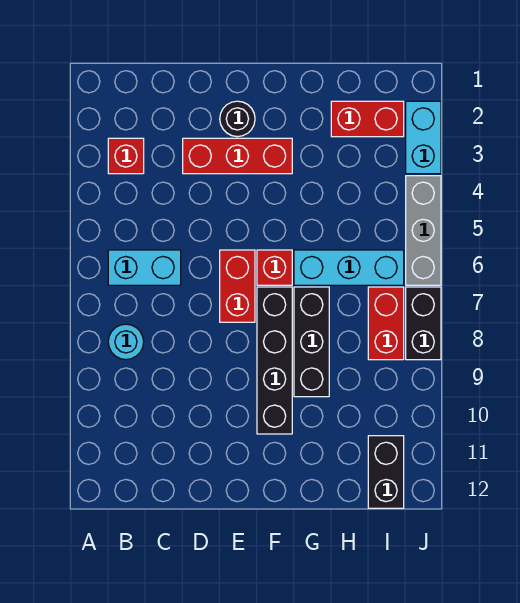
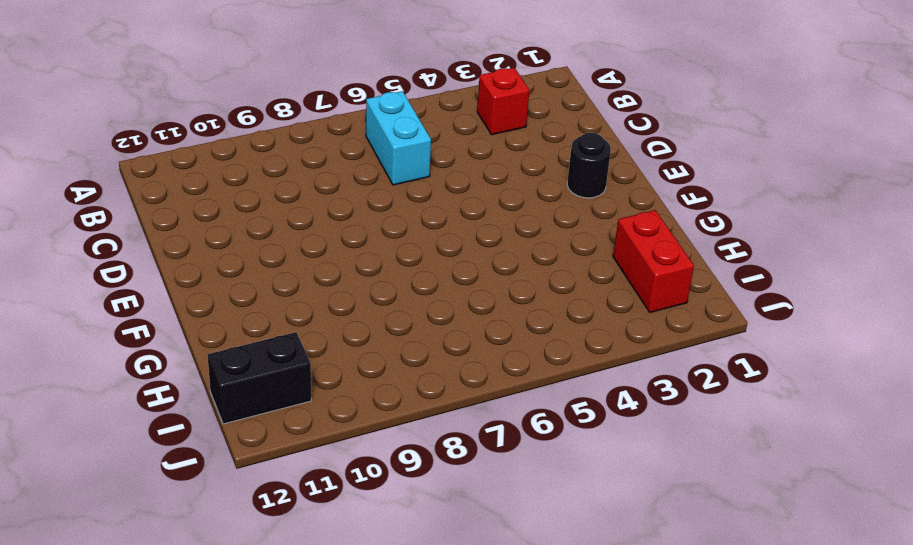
none -> cyan 1x1 round brick [108,324,144,360]
none -> red 1x3 brick [183,138,292,174]
none -> red 1x2 brick [220,250,255,322]

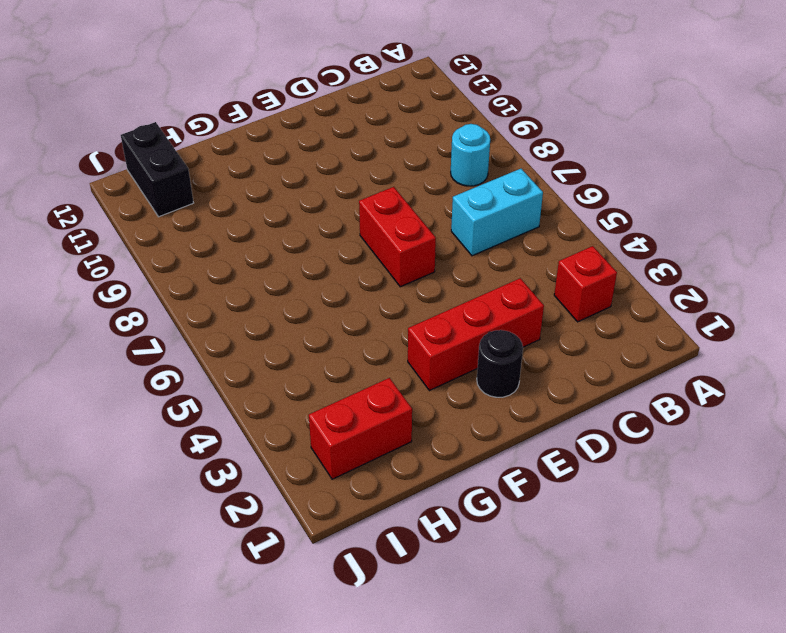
none -> red 1x1 brick [257,250,292,285]
none -> black 1x4 brick [257,287,292,434]
none -> cyan 1x3 brick [294,250,404,285]

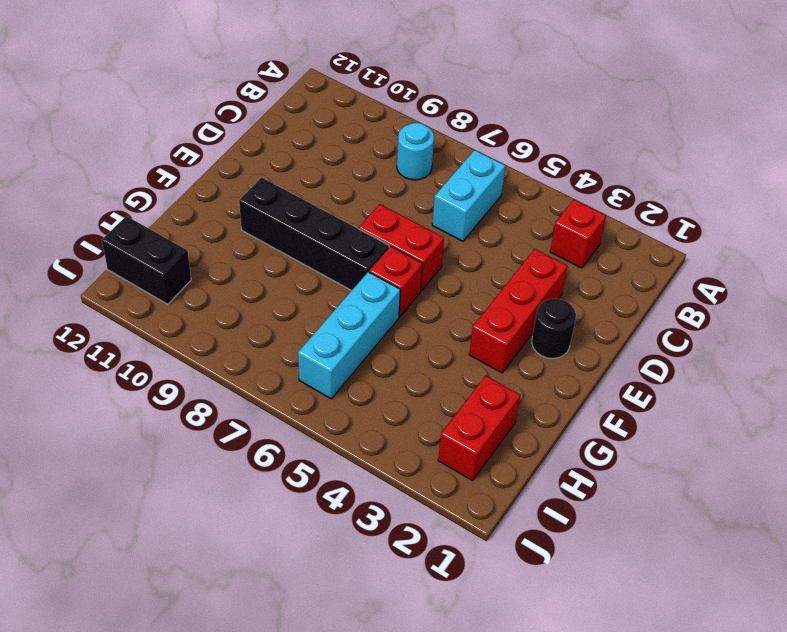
none -> black 1x3 brick [294,287,329,397]
none -> red 1x2 brick [368,287,404,360]
none -> cyan 1x2 brick [406,101,441,174]

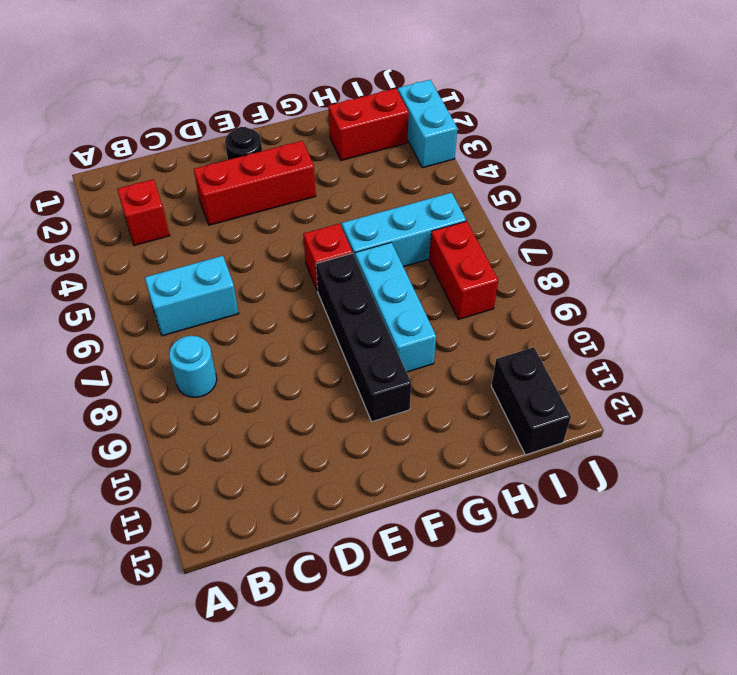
cyan 1x3 brick [355,242,436,372] -> black 1x3 brick [294,287,329,397]
none -> red 1x2 brick [220,250,255,322]
none -> grey 1x3 brick [406,176,441,285]
none -> black 1x2 brick [406,287,441,360]

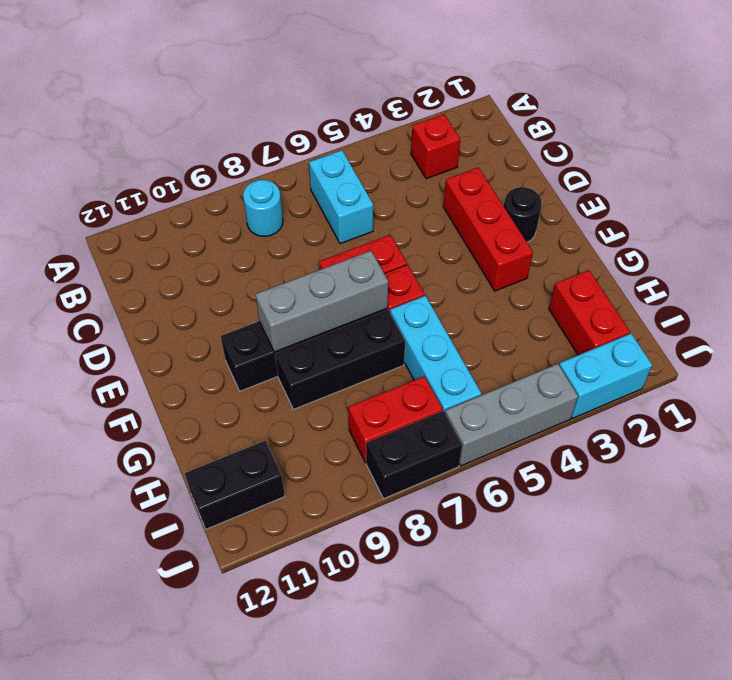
grey 1x3 brick [255,251,388,352] -> none

